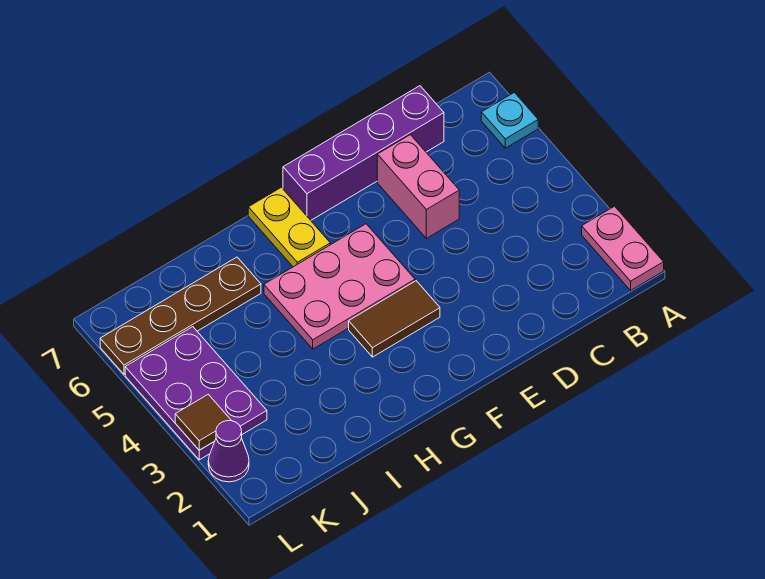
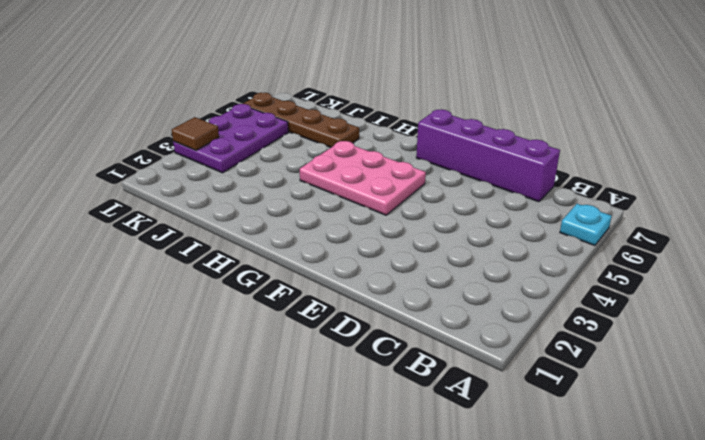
none -> pink 1x2 plate [582,206,664,290]
none -> pink 1x2 brick [377,135,459,238]

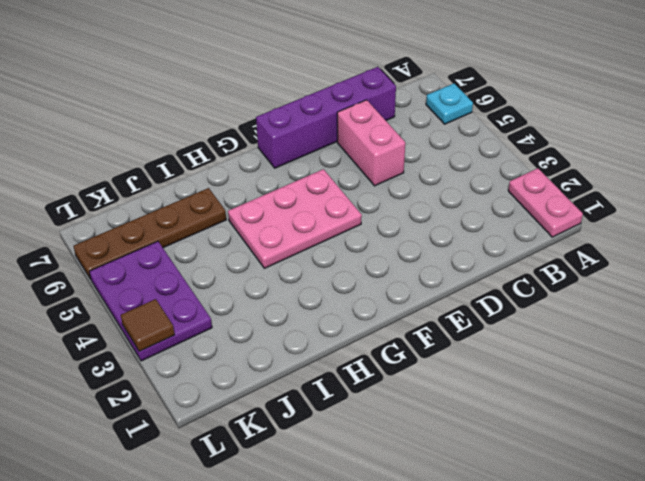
none -> brown 1x2 tile [349,281,440,357]
none -> yellow 1x2 plate [248,187,330,267]

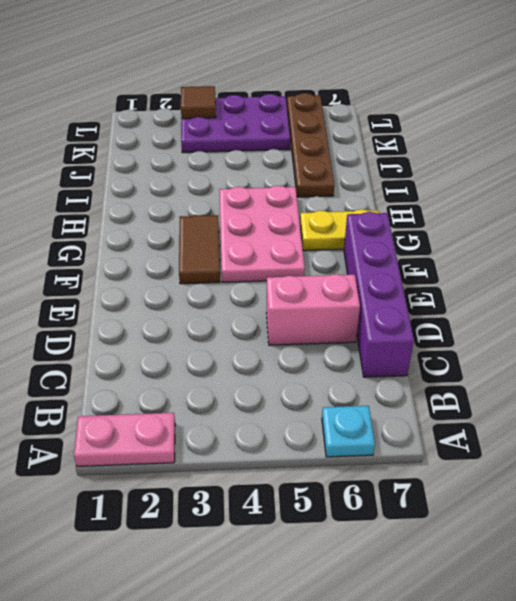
none -> purple 1x1 cone [208,421,249,482]

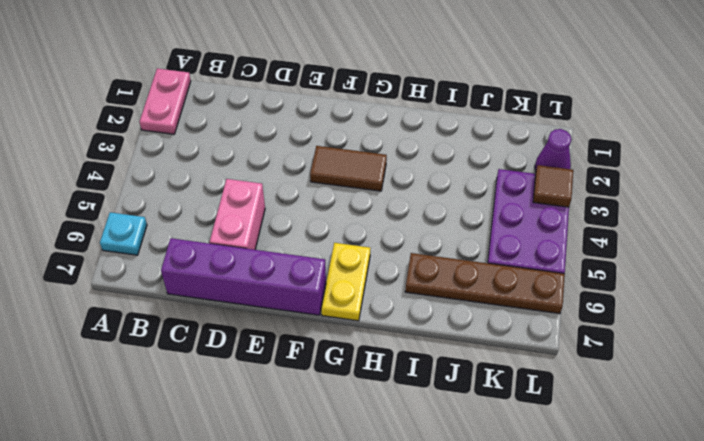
none -> pink 2x3 plate [264,224,415,349]

